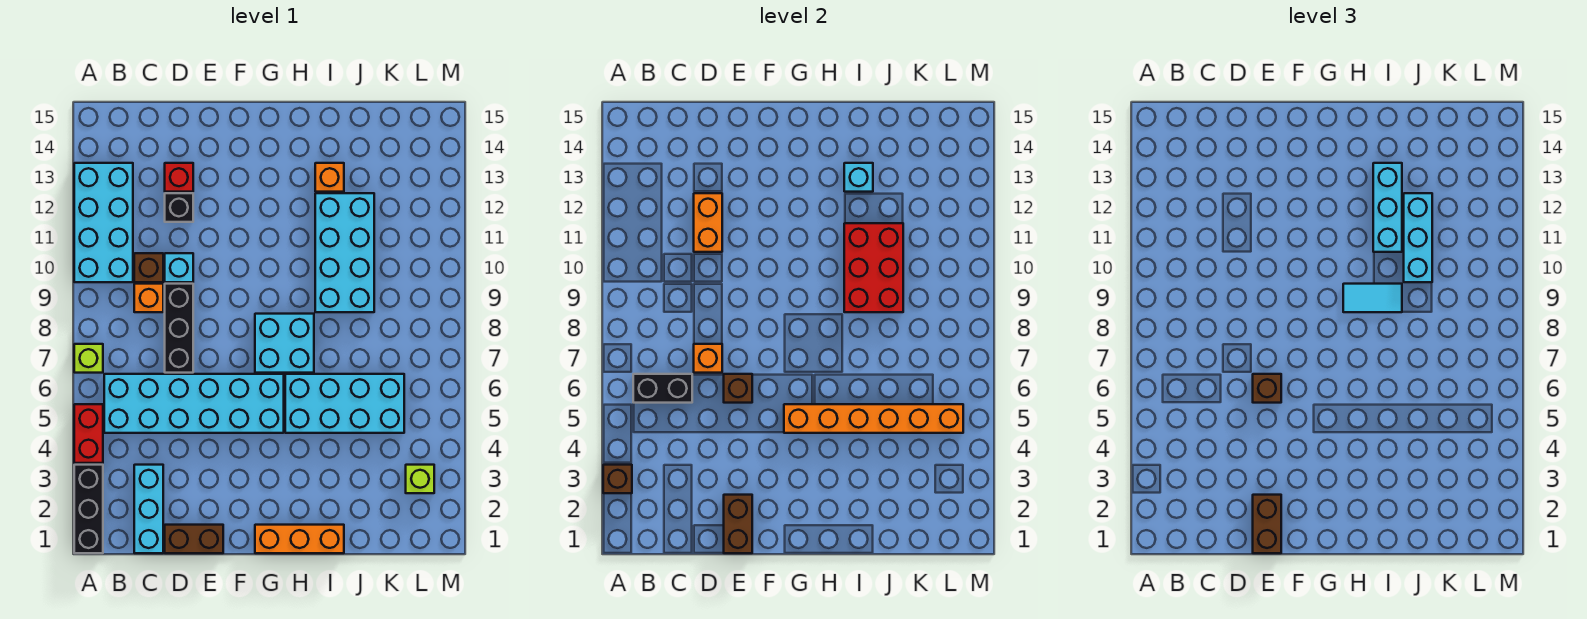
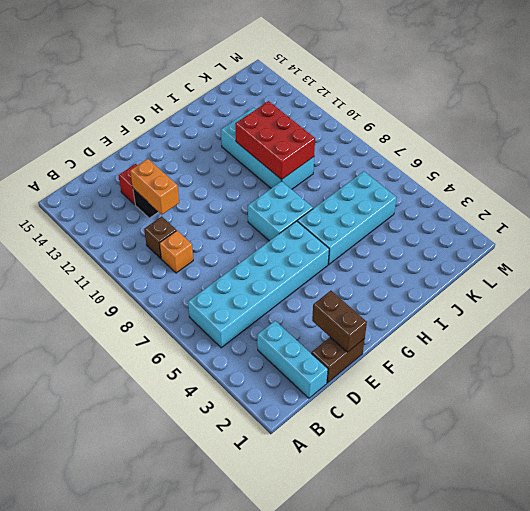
none -> black 1x3 brick [74,465,103,553]
none -> red 1x2 brick [74,404,103,463]
none -> lime 1x1 brick [74,344,103,373]
none -> cyan 2x4 brick [74,163,133,282]

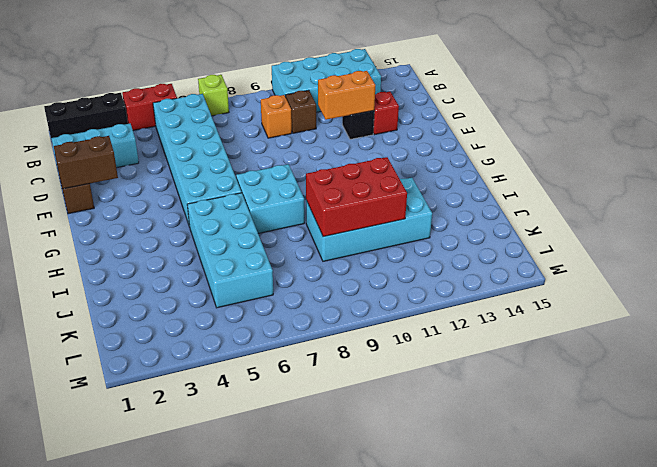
none -> black 1x3 brick [165,284,193,373]
none -> cyan 1x1 brick [165,253,193,282]
none -> orange 1x3 brick [255,525,344,553]
none -> orange 1x1 brick [315,163,344,192]

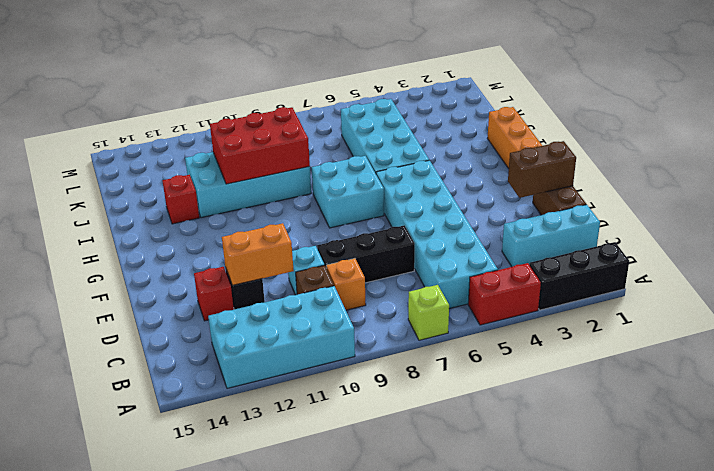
red 1x1 brick [163,175,199,224] -> orange 1x1 brick [315,163,344,192]
none -> lime 1x1 brick [406,465,434,493]
none -> brown 1x1 brick [603,465,632,493]
none -> black 1x2 brick [633,374,692,403]
none -> orange 1x1 brick [694,344,722,373]

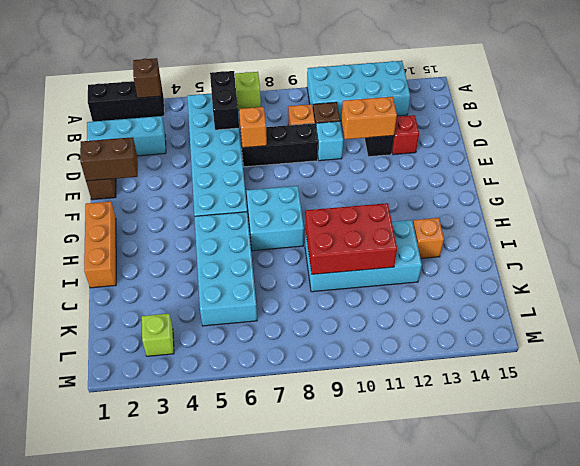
none -> red 1x2 brick [74,404,103,463]
none -> brown 1x1 brick [724,374,752,403]
none -> orange 1x6 brick [784,404,963,433]
none -> cyan 1x1 brick [844,163,873,192]

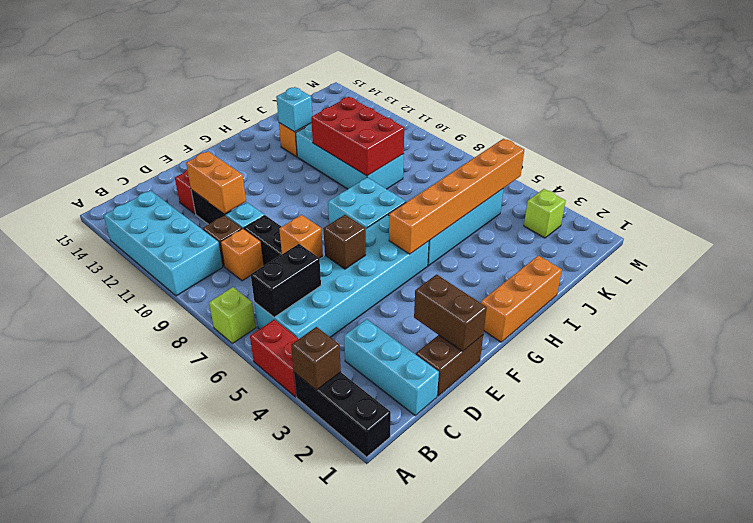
none -> brown 1x2 brick [1253,495,1281,553]
none -> brown 1x1 brick [1253,374,1281,403]
none -> cyan 1x2 tile [1343,284,1402,312]
none -> cyan 1x3 brick [1373,163,1402,252]

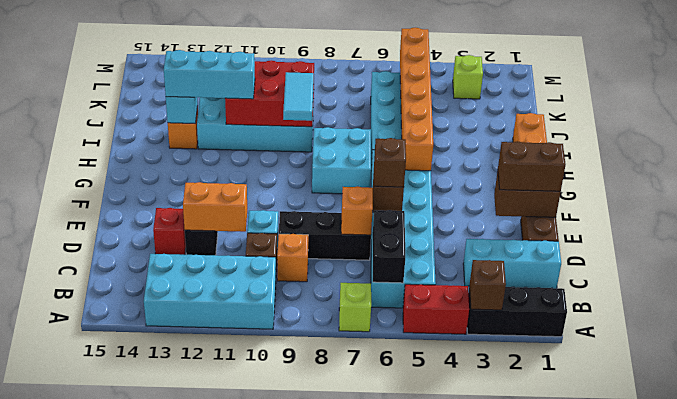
none -> cyan 1x3 brick [1404,193,1432,282]

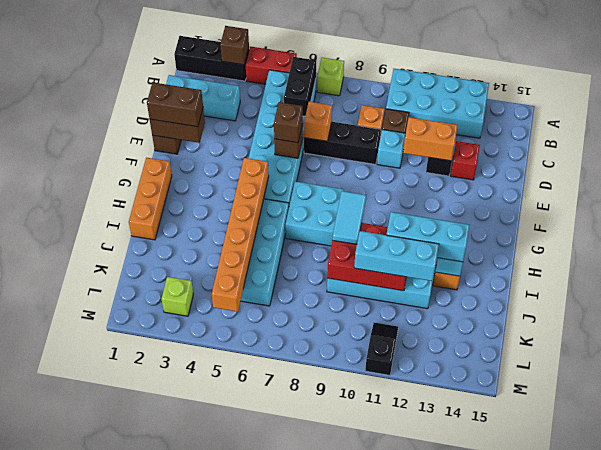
black 1x2 slope [365,322,398,375] -> none

